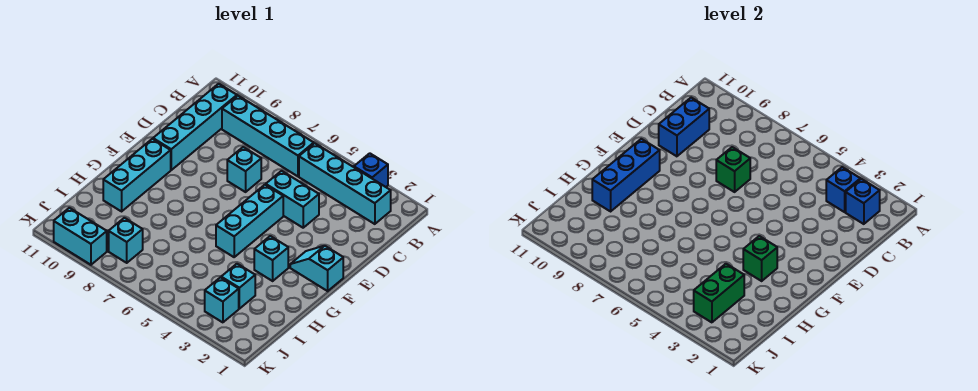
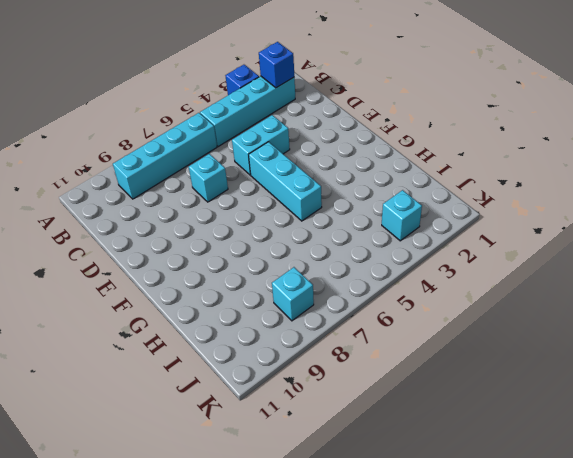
none -> cyan 1x4 brick [153,84,237,170]
none -> cyan 1x2 slope [290,246,343,291]
none -> cyan 1x3 brick [103,139,171,211]

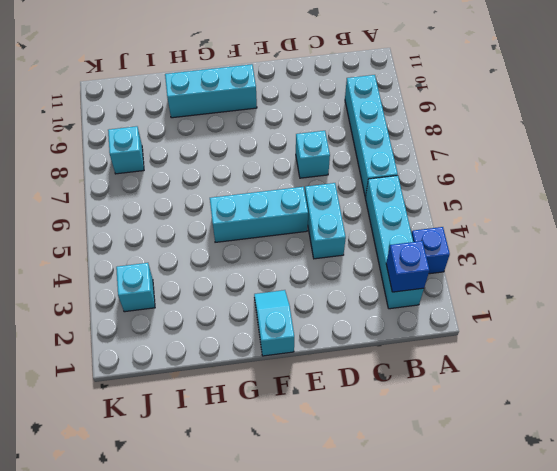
none -> cyan 1x4 brick [153,84,237,170]
none -> cyan 1x1 brick [254,236,288,281]
none -> cyan 1x1 brick [221,264,255,309]

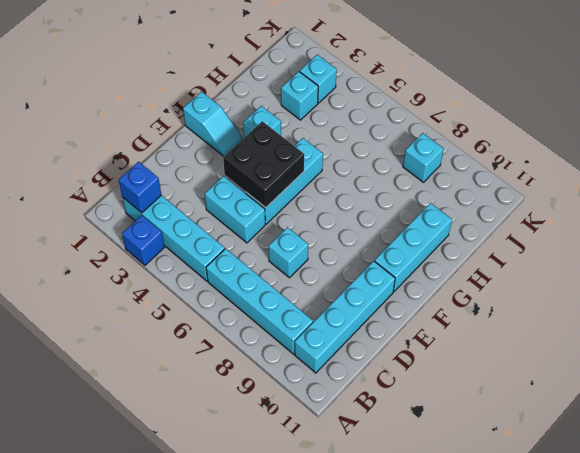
black 2x2 brick [223,121,304,208] -> none
none -> cyan 1x2 brick [54,208,107,265]
none -> blue 1x1 brick [826,167,860,212]
none -> blue 1x2 brick [659,98,709,156]

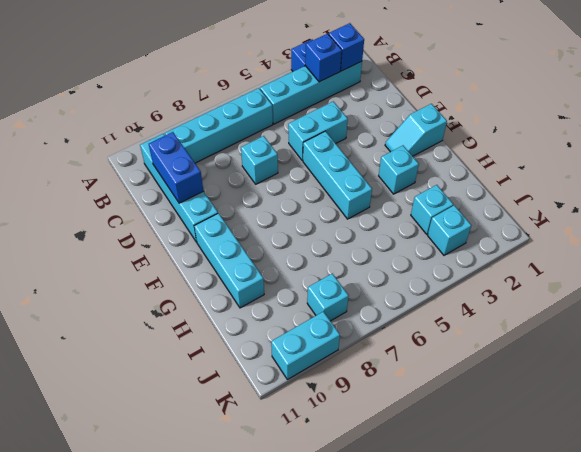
none -> green 1x1 brick [716,147,750,192]
none -> blue 1x3 brick [592,139,660,211]
none -> green 1x1 brick [743,236,777,281]

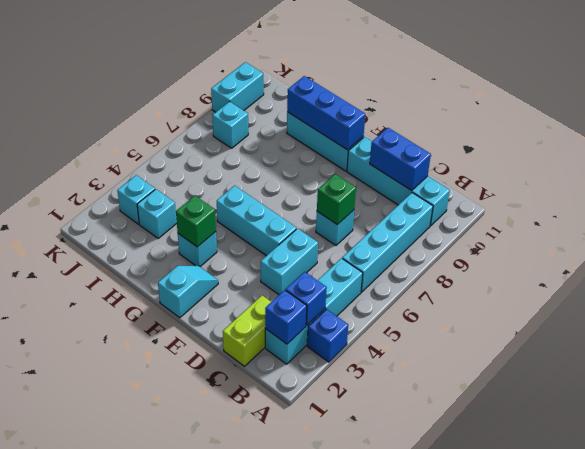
lime 1x2 brick [223,295,271,366] -> none
none -> green 1x2 brick [694,264,744,322]

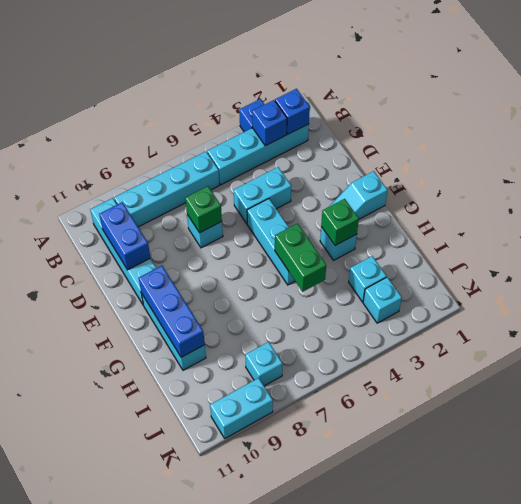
green 1x2 brick [275,224,326,292] -> green 1x2 brick moved to [694,264,744,322]

